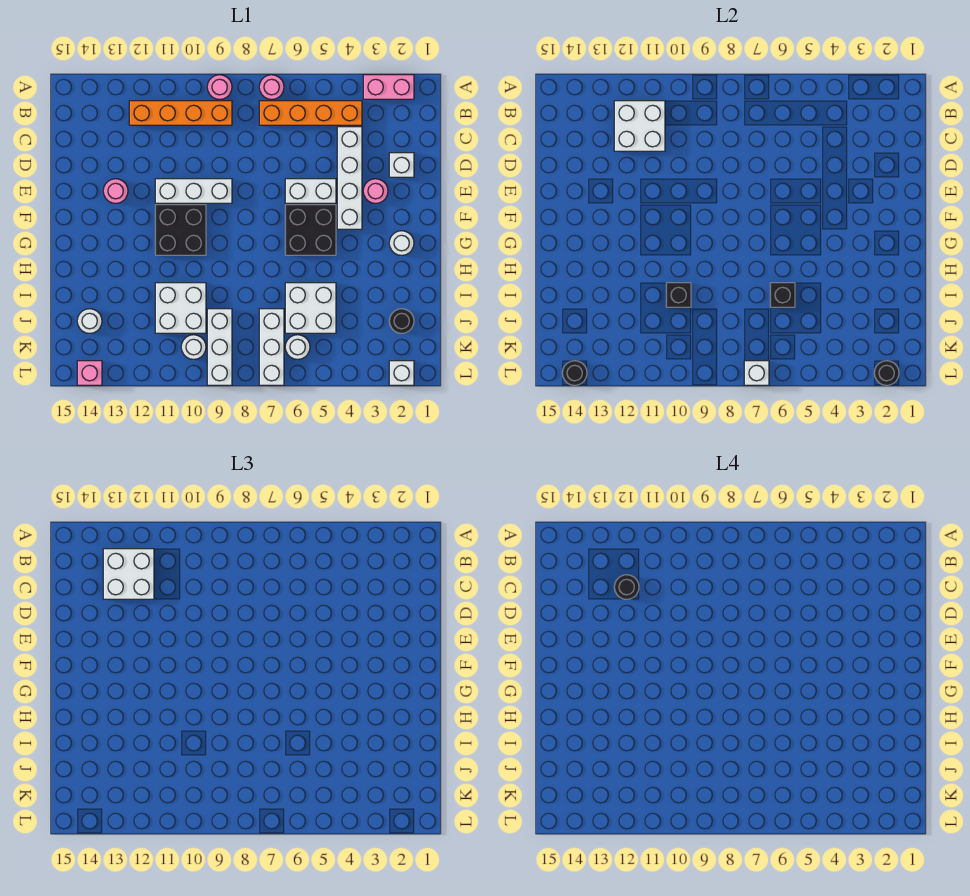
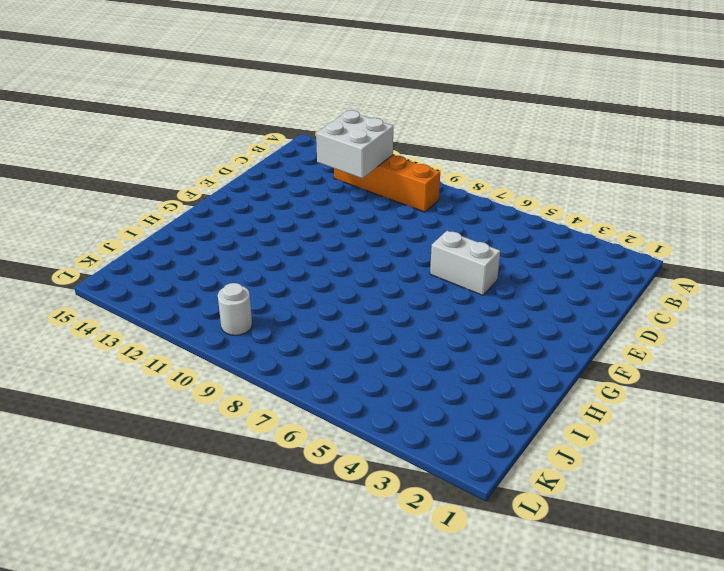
none -> pink 1x2 brick [363,75,414,99]
none -> pink 1x1 round brick [259,75,284,99]
none -> pink 1x1 round brick [207,75,232,99]
none -> orange 1x4 brick [259,101,362,125]

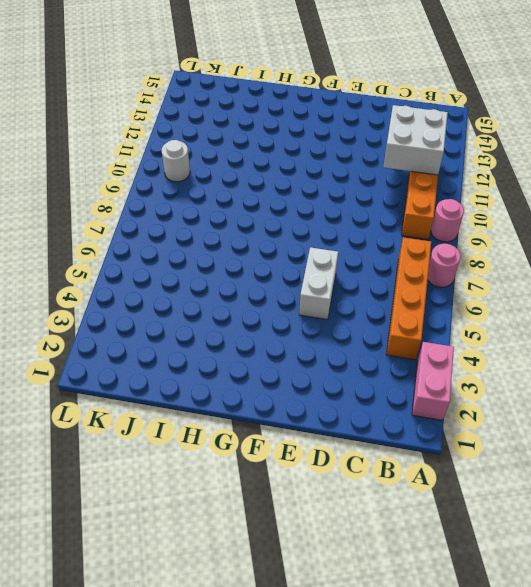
none -> white 1x4 brick [337,127,362,229]
none -> white 1x1 brick [389,153,414,177]
none -> pink 1x1 round brick [363,179,388,203]
none -> white 1x3 brick [155,179,232,203]

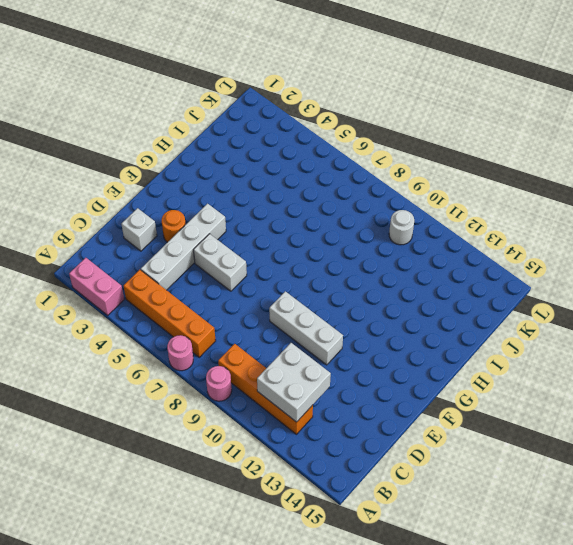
orange 1x1 round brick [162,210,186,242] -> pink 1x1 round brick [363,179,388,203]
none -> pink 1x1 round brick [103,179,128,203]
none -> black 2x2 brick [285,205,336,255]
none -> black 2x2 brick [155,205,206,255]
none -> white 1x1 round brick [389,231,414,255]

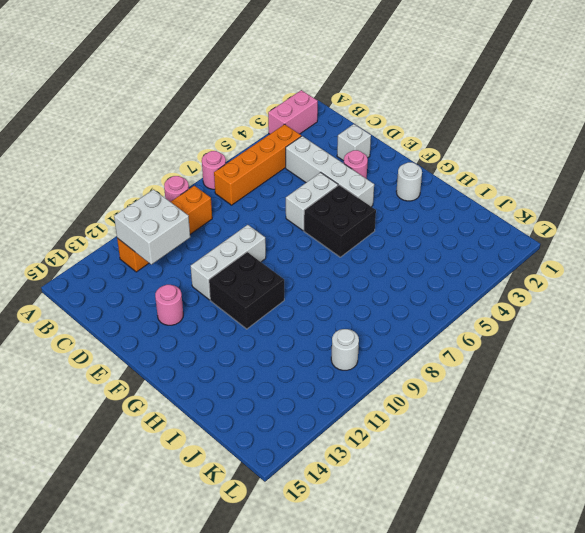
none -> white 2x2 brick [285,283,336,333]
none -> white 2x2 brick [155,283,206,333]
none -> black 1x1 round brick [389,309,414,333]
none -> white 1x3 brick [259,309,284,385]

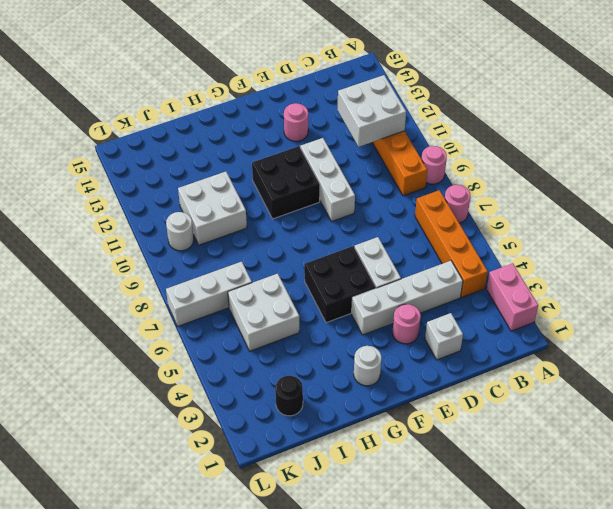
none -> white 1x3 brick [207,309,232,385]
none -> white 1x1 round brick [77,309,102,333]
none -> white 1x1 round brick [285,335,310,359]
none -> white 1x1 brick [389,361,414,385]

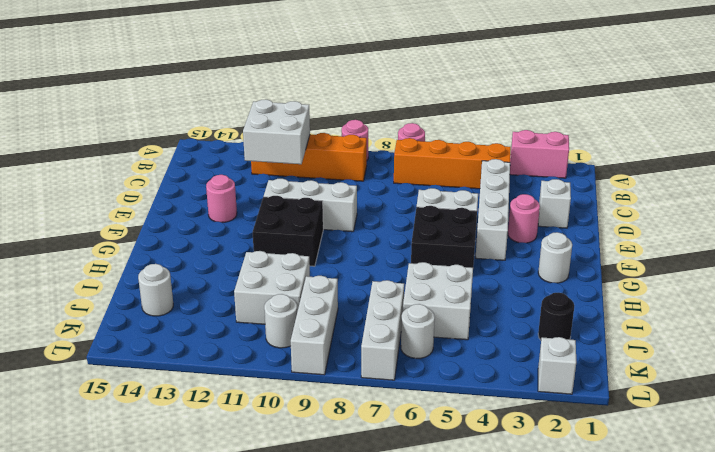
none -> pink 1x1 brick [77,361,102,385]
none -> black 1x1 brick [770,283,795,307]
none -> black 1x1 brick [666,283,691,307]
none -> black 1x1 round brick [874,361,899,385]

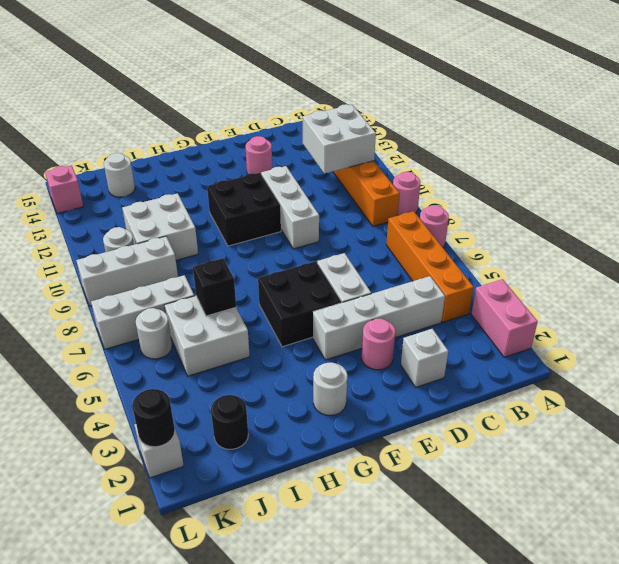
none -> black 1x1 brick [666,283,691,307]
none -> white 1x1 brick [744,361,769,385]
none -> black 1x1 round brick [562,361,587,385]
none -> white 2x2 brick [103,549,154,599]

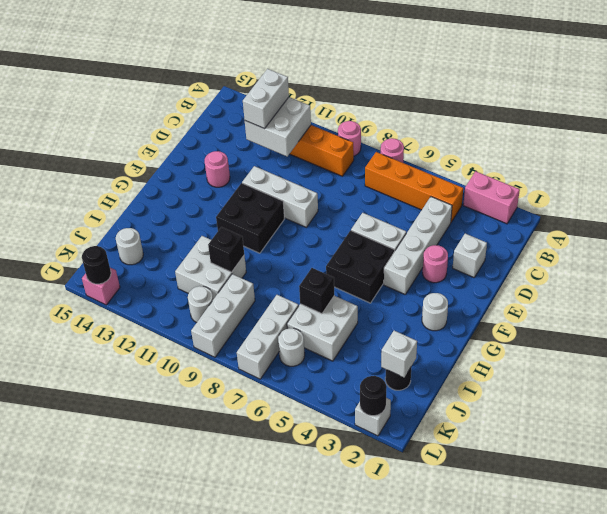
white 1x2 brick [243,69,289,129] -> white 2x2 brick [103,549,154,599]
white 1x1 brick [381,331,417,377] -> white 1x1 brick moved to [744,361,769,385]
none -> black 1x1 round brick [614,575,639,599]

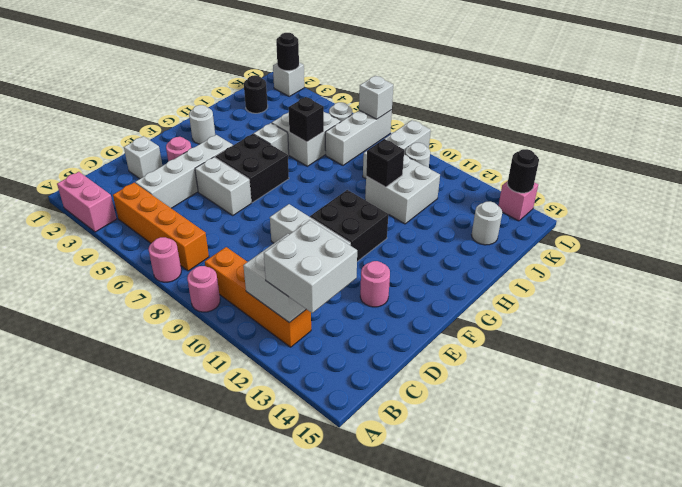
white 1x1 brick [254,123,289,157] -> none
none -> black 1x1 round brick [614,575,639,599]

